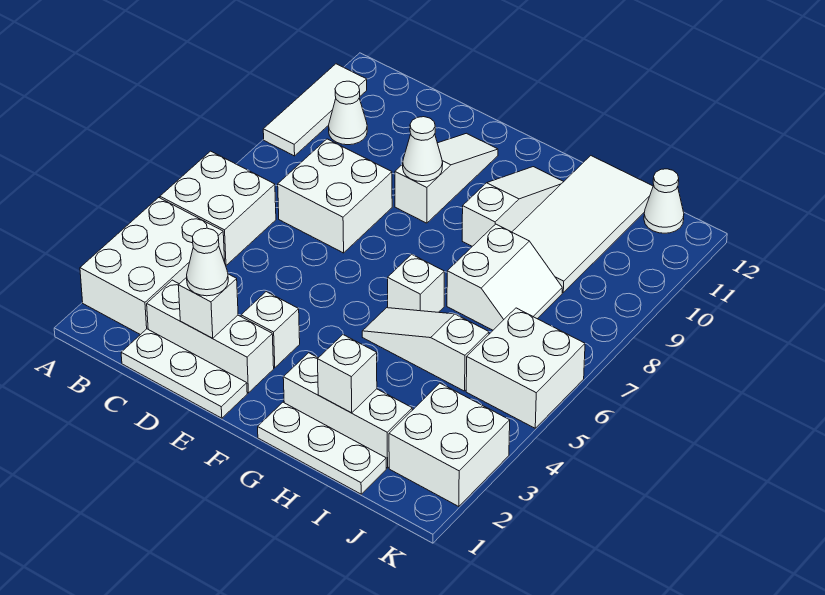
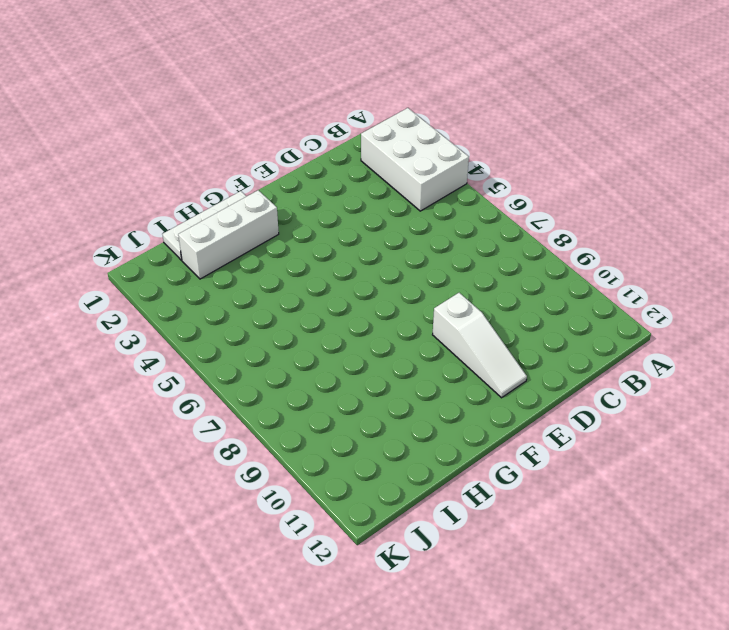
none -> white 2x2 brick [160,151,276,265]
none -> white 1x3 tile [263,64,367,156]
none -> white 1x1 cone [329,81,367,145]

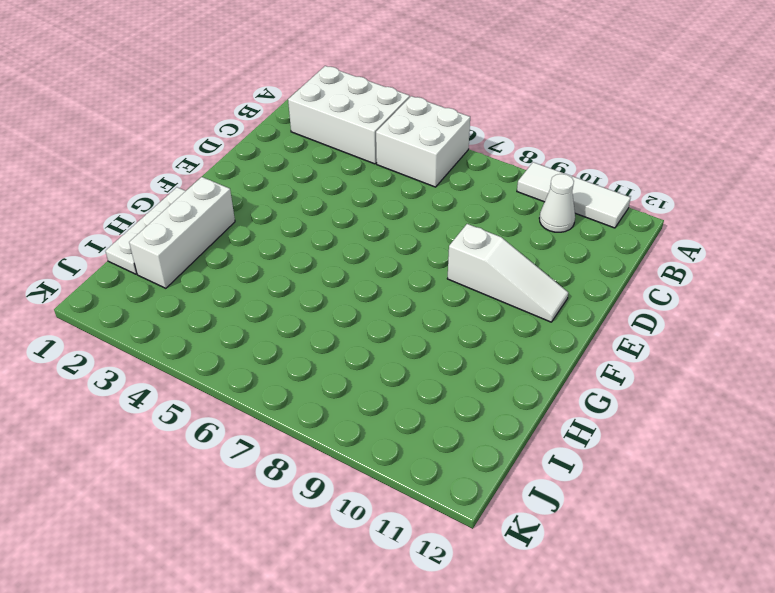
none -> white 1x3 plate [121,329,247,418]
none -> white 1x3 brick [147,280,274,393]
none -> white 2x2 brick [278,139,392,253]

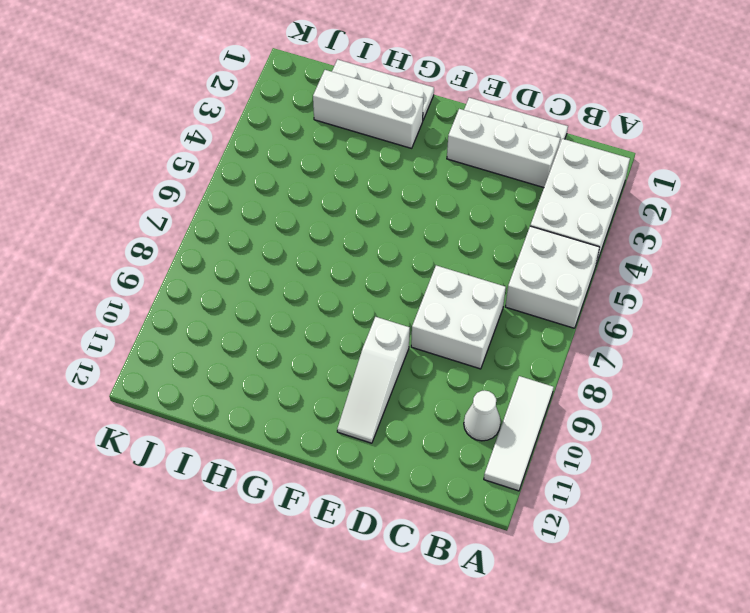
none -> white 1x1 brick [241,292,300,368]
none -> white 1x3 slope [362,308,489,391]
none -> white 1x1 brick [388,254,444,312]

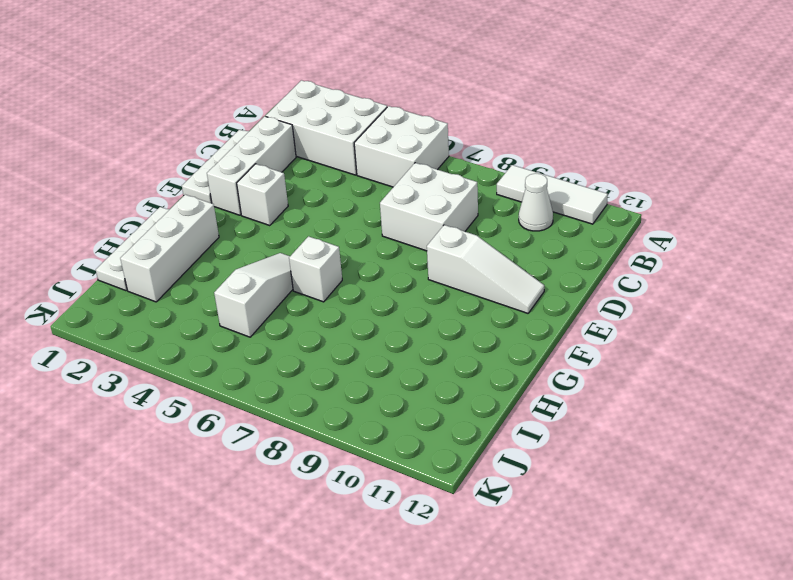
none -> white 1x3 slope [462,167,564,246]
none -> white 2x2 slope [447,224,562,330]
none -> white 2x4 tile [512,156,653,292]

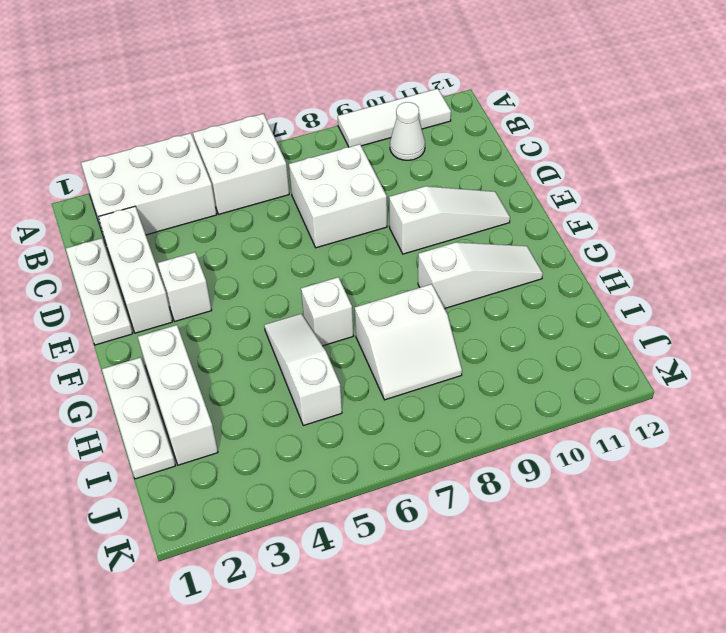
none -> white 2x4 tile [512,156,653,292]
none -> white 2x2 brick [389,383,510,507]
none -> white 2x2 brick [466,308,585,428]

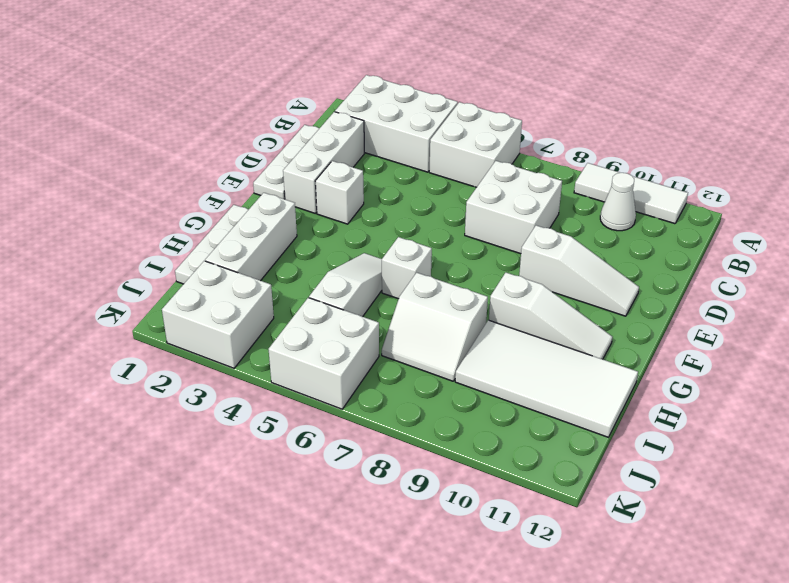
none -> white 1x1 cone [644,169,684,233]
none -> white 1x1 brick [178,274,238,338]
none -> white 1x1 cone [403,117,443,182]

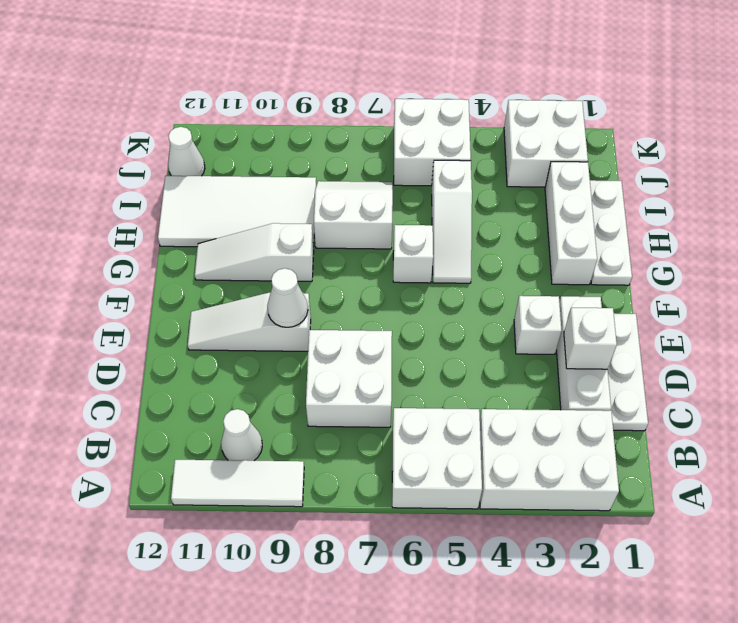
none -> white 1x1 brick [318,335,377,413]
none -> white 1x1 cone [187,228,228,296]

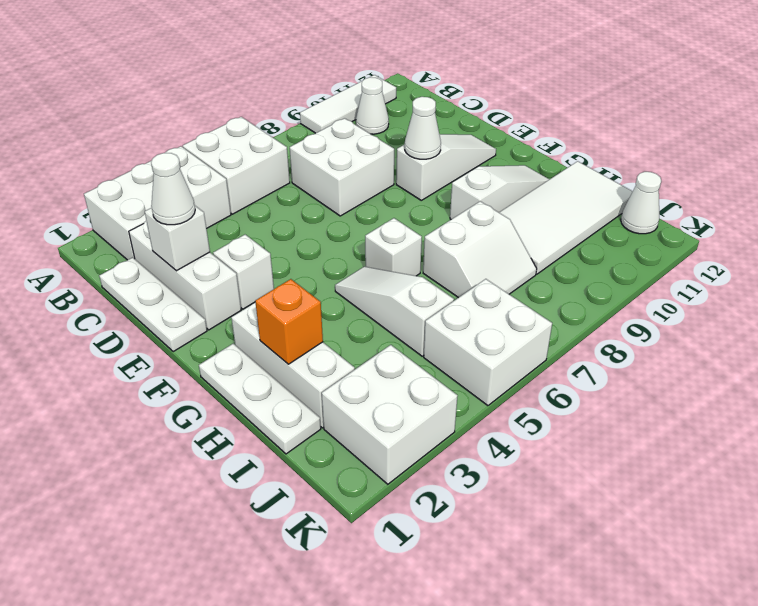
orange 1x1 brick [255,279,323,364] -> white 1x1 brick [318,335,377,413]

